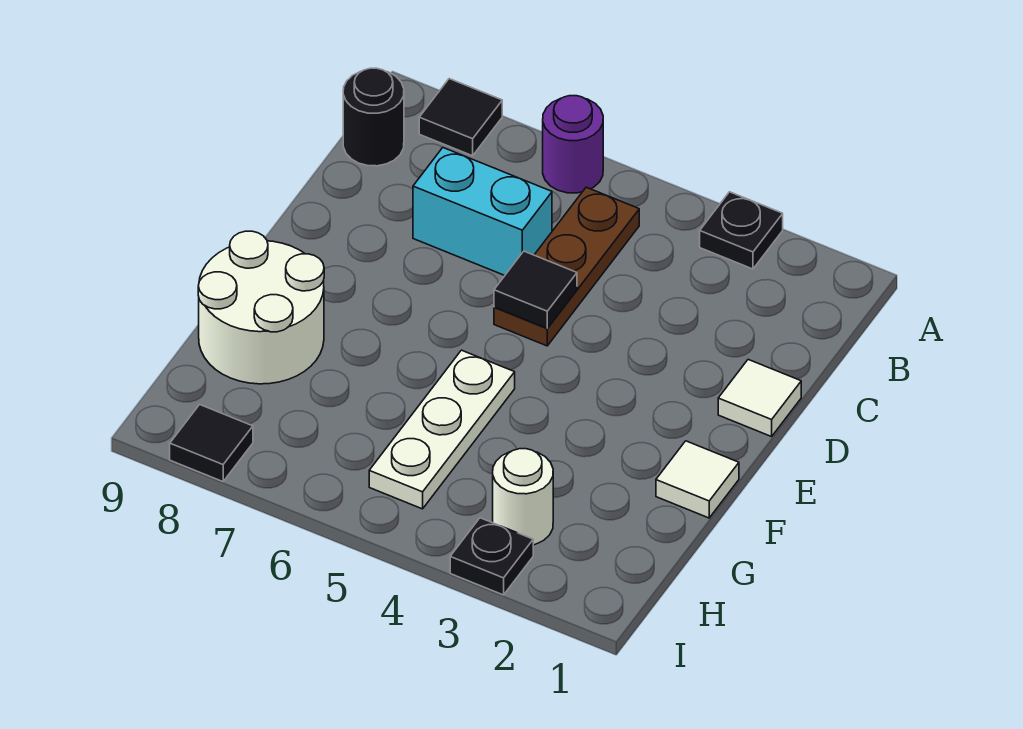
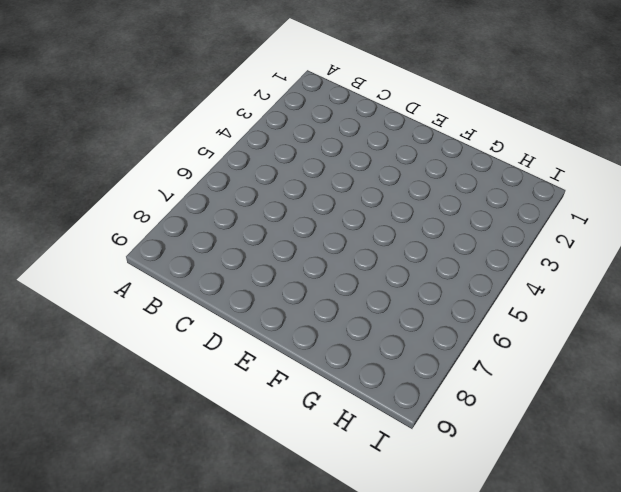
none -> black 1x1 plate [700,192,783,269]
none -> purple 1x1 round brick [543,96,603,193]
none -> black 1x1 tile [419,79,502,156]

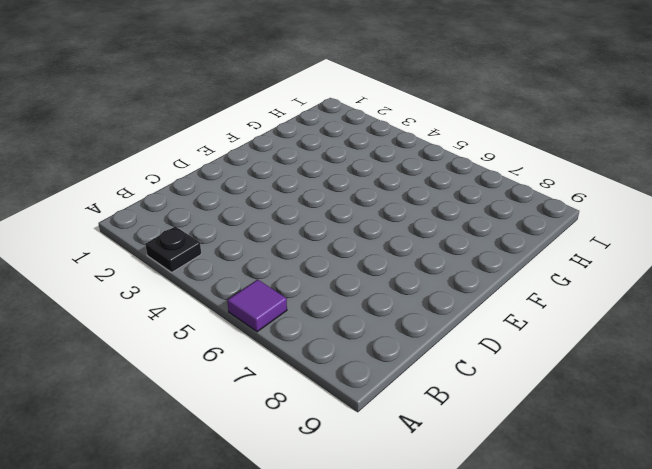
purple 1x1 tile [227,279,287,332] -> purple 1x1 round brick [543,96,603,193]
none -> black 1x1 tile [419,79,502,156]
none -> brown 1x3 plate [494,187,639,346]
none -> black 1x1 round brick [343,68,404,166]

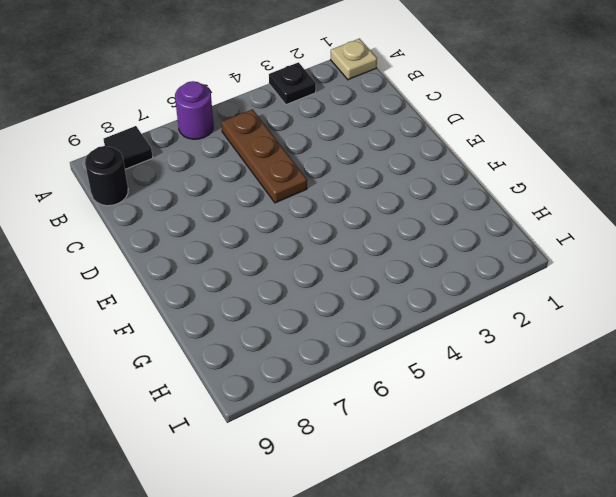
tan 1x1 plate [331,39,377,80] -> none
none -> cyan 1x2 brick [413,148,552,275]
none -> white 1x1 tile [718,360,801,437]
none -> white 1x1 tile [656,441,739,518]

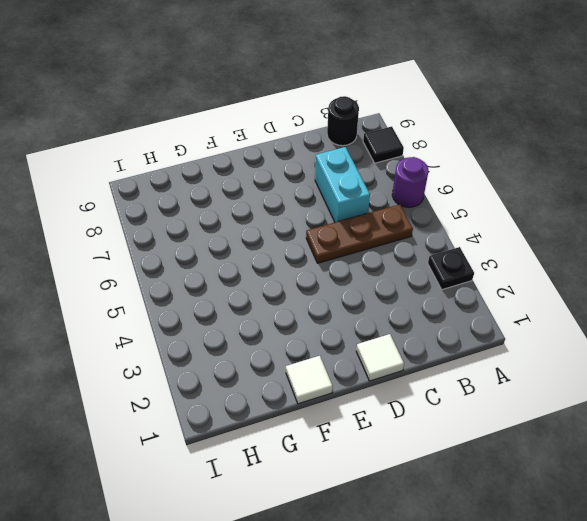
none -> white 1x3 plate [369,350,515,509]
none -> white 2x2 round brick [198,231,324,384]
none -> white 1x1 round brick [493,449,553,545]

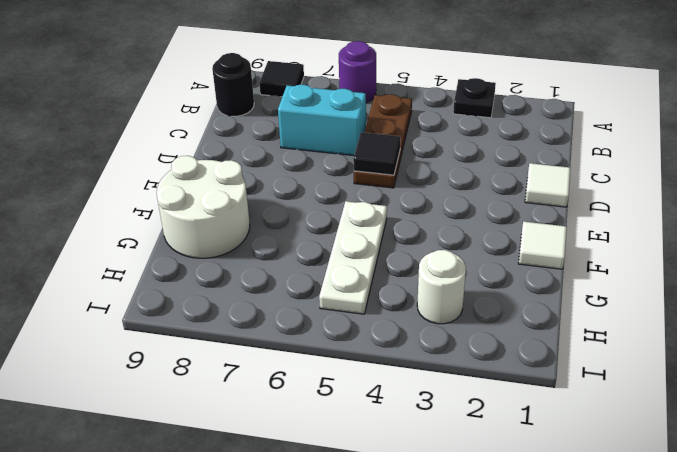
none -> black 1x1 plate [450,518,533,595]
none -> black 1x1 tile [170,405,253,482]

